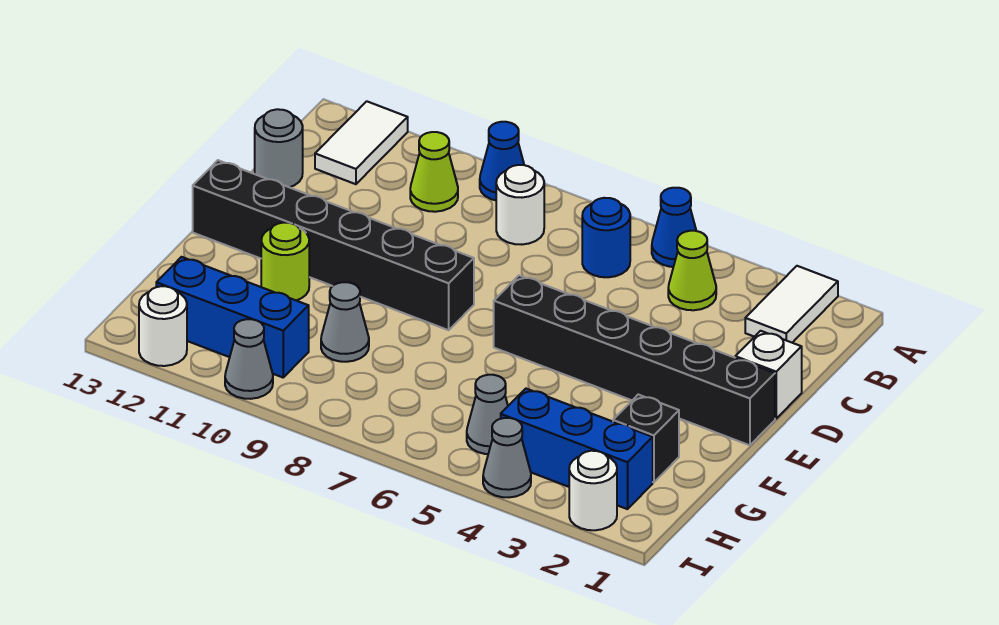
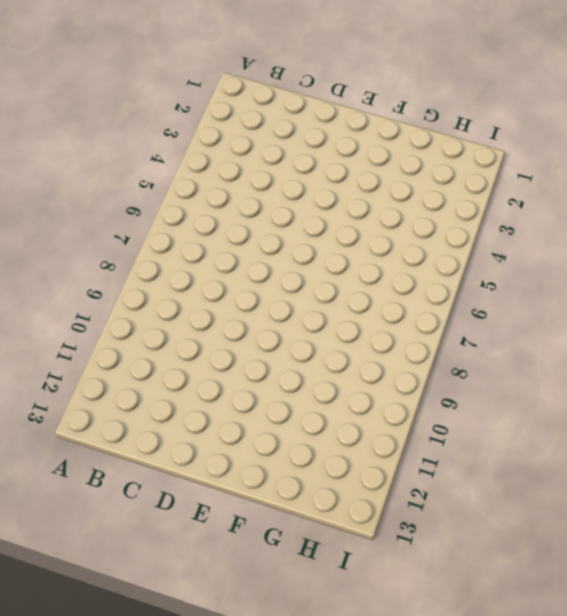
none -> white 1x2 tile [745,266,838,343]
none -> blue 1x1 cone [652,188,696,267]
none -> blue 1x1 cone [480,122,524,200]

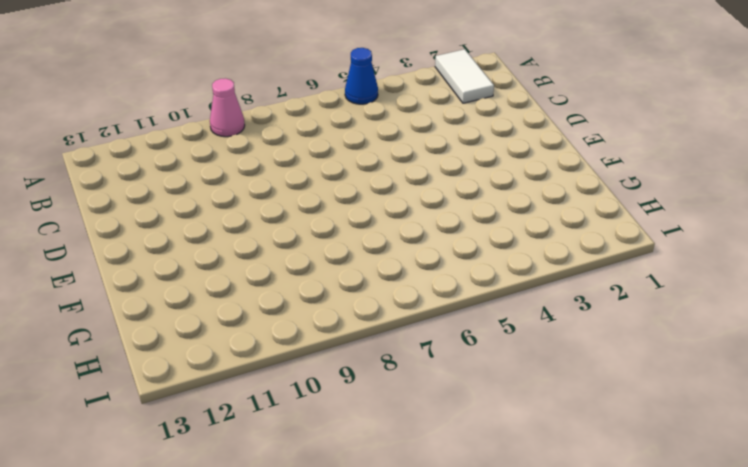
pink 1x1 cone [210,78,245,137] -> blue 1x1 cone [480,122,524,200]
none -> white 1x2 tile [315,101,408,184]
none -> lime 1x1 cone [668,231,716,310]
none -> blue 1x1 round brick [582,198,630,277]

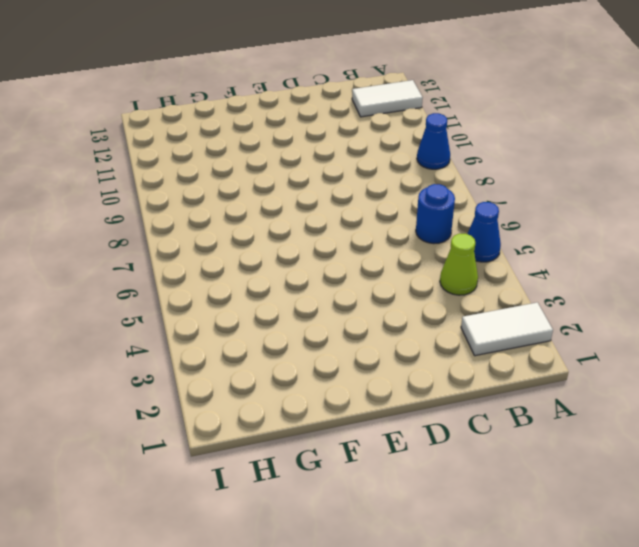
none -> white 1x1 round brick [496,165,544,245]
none -> lime 1x1 cone [410,132,458,212]
none -> grey 1x1 round brick [255,109,303,187]

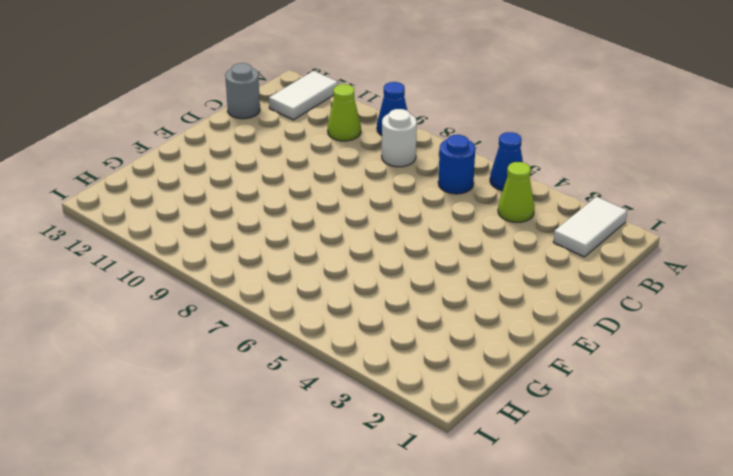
none -> white 1x1 brick [735,331,802,418]
none -> black 1x6 brick [494,275,775,445]
none -> black 1x6 brick [193,160,474,330]

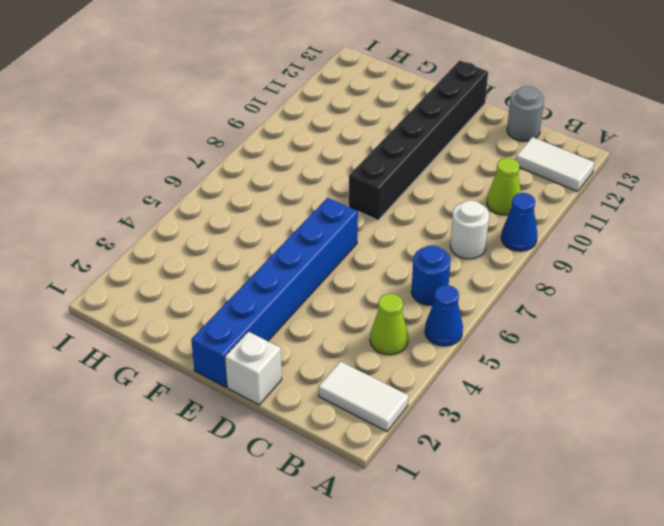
blue 1x6 brick [191,198,358,387] -> black 1x6 brick [494,275,775,445]
none -> lime 1x1 round brick [261,223,309,300]
none -> black 1x1 brick [613,395,679,482]
none -> grey 1x1 cone [321,282,369,362]

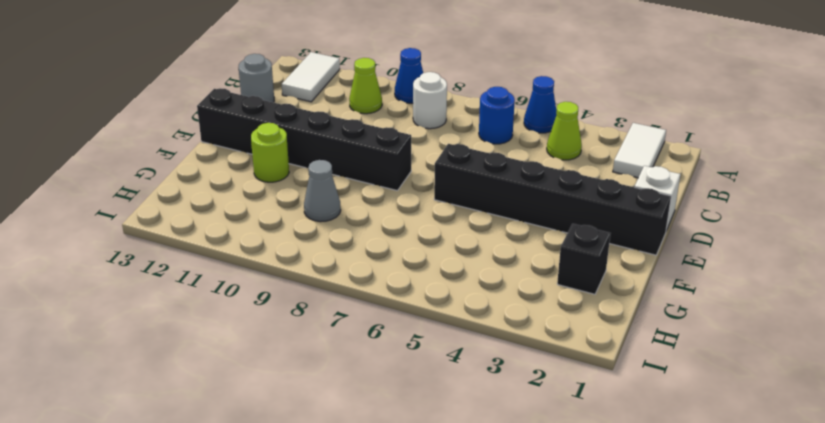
none -> blue 1x3 brick [501,389,653,509]
none -> grey 1x1 cone [467,375,508,454]
none -> blue 1x3 brick [156,257,309,377]

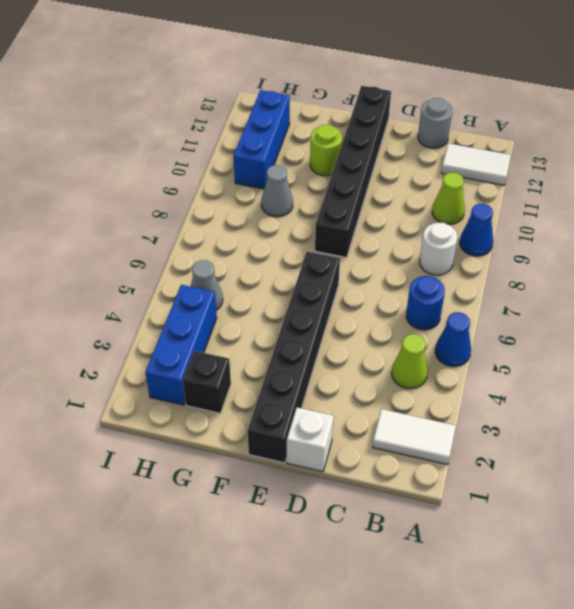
none -> white 1x1 round brick [569,451,617,530]
none -> grey 1x1 cone [483,418,531,497]
none -> grey 1x1 cone [225,319,273,399]

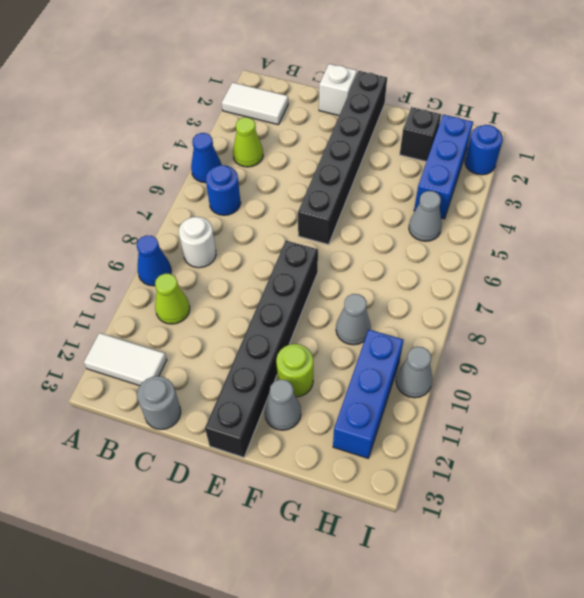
grey 1x1 cone [265,380,301,430] -> grey 1x1 cone moved to [483,418,531,497]
blue 1x1 round brick [465,125,503,175] -> white 1x1 round brick [569,451,617,530]
none -> white 1x1 round brick [139,286,187,366]

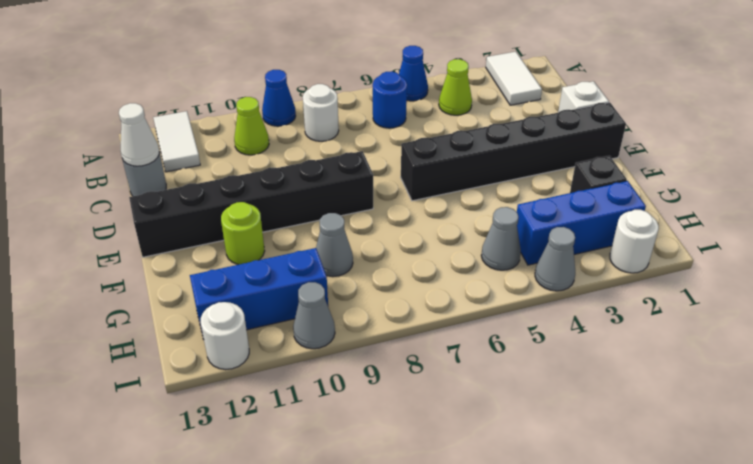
white 1x1 cone [119,103,159,166] -> none

